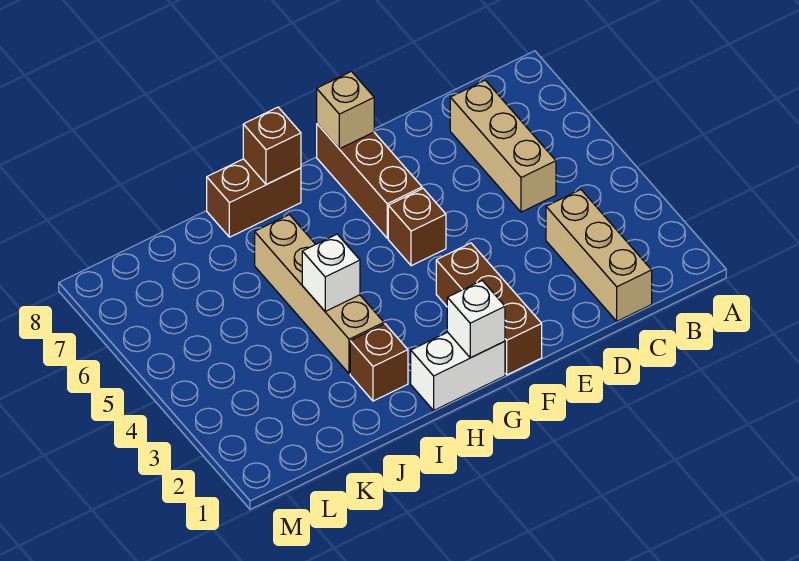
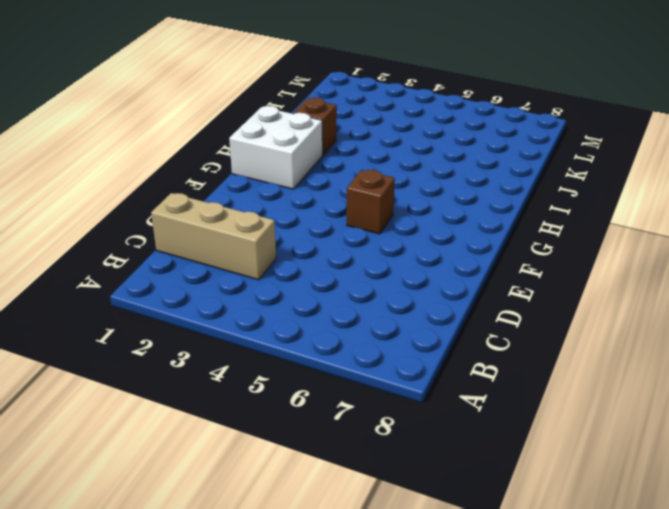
white 2x2 brick [229,106,323,189] -> white 1x2 brick [411,332,505,410]
none -> tan 1x3 brick [450,80,556,212]
none -> brown 1x3 brick [436,243,542,375]
none -> brown 1x3 brick [317,124,422,238]

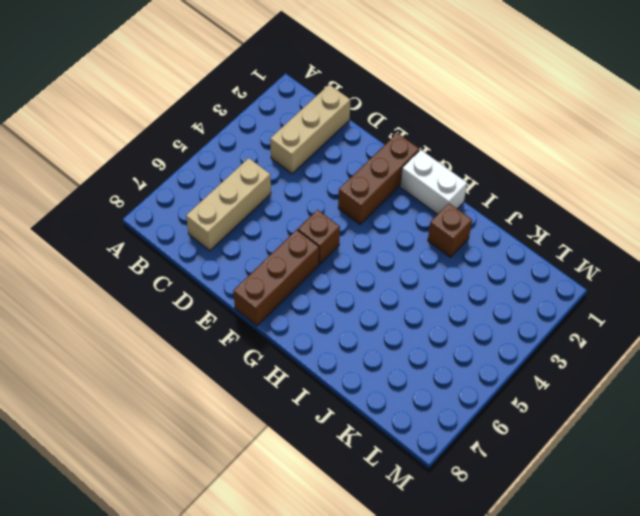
none -> brown 1x2 brick [207,159,301,237]
none -> tan 1x4 brick [255,215,384,374]
none -> tan 1x1 brick [317,71,374,149]

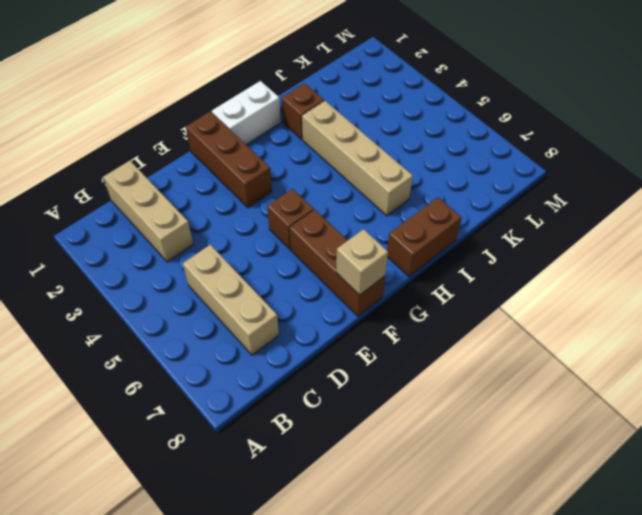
none -> white 1x1 brick [447,281,505,358]
none -> brown 1x1 brick [243,107,301,185]
none -> white 1x1 brick [302,234,360,311]

